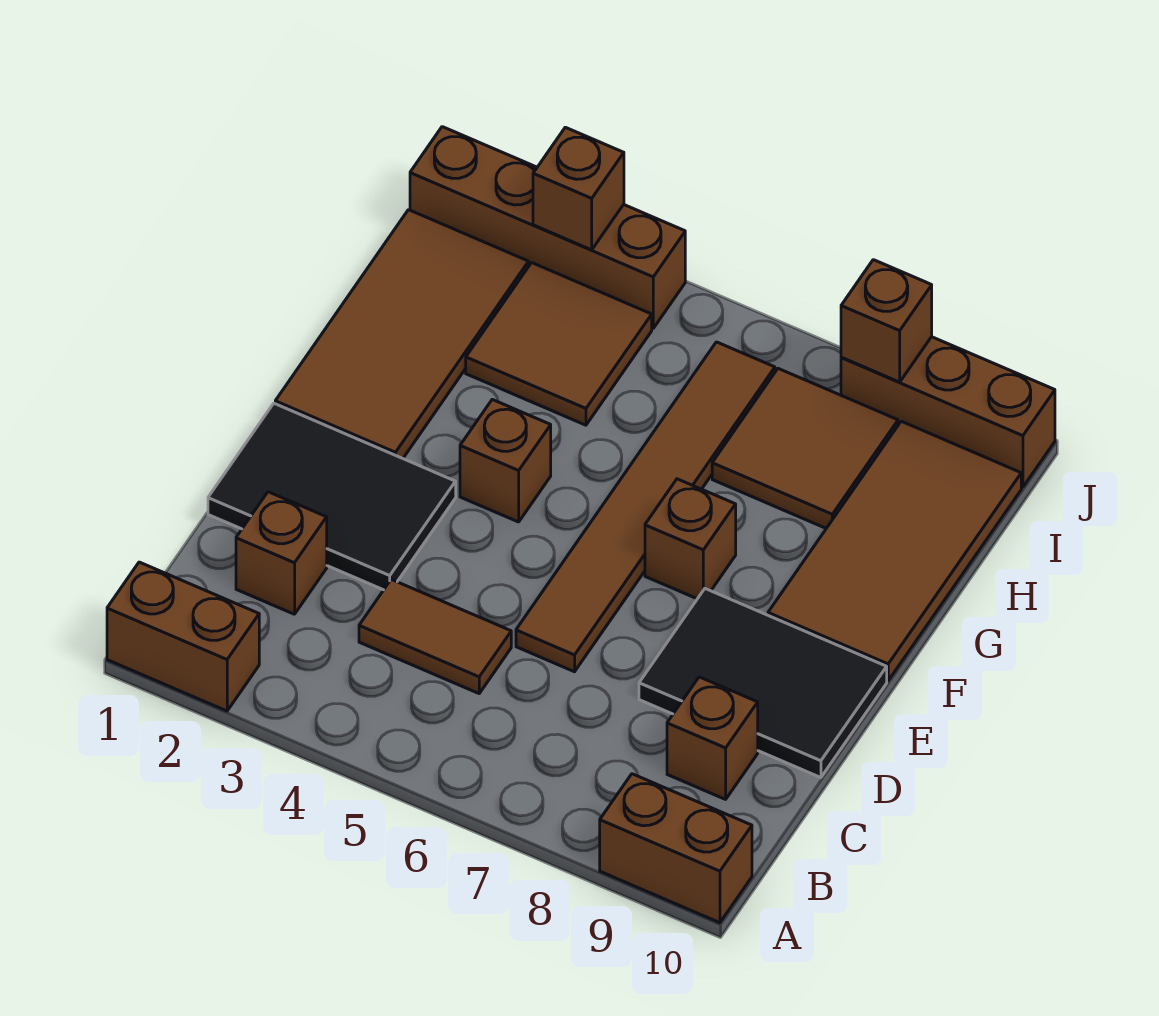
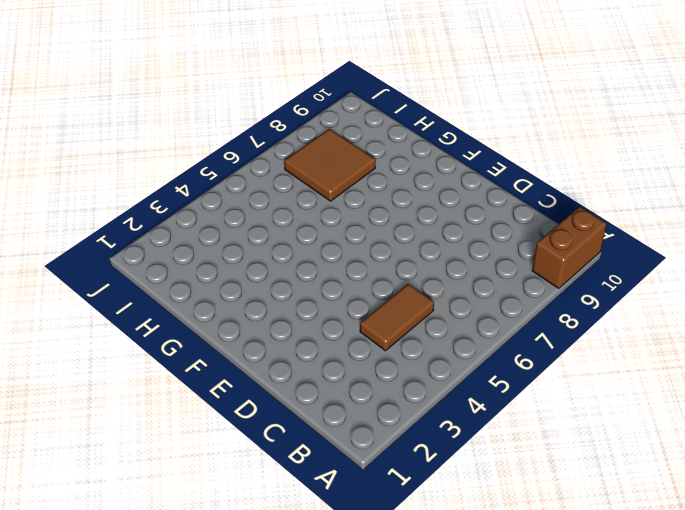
none -> brown 1x2 brick [107,562,259,711]
none -> brown 1x1 brick [236,492,327,614]
none -> brown 1x1 brick [667,677,758,799]

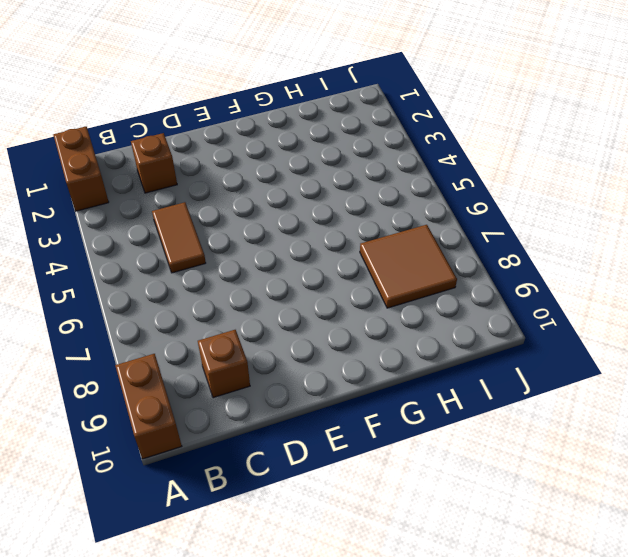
none -> black 2x3 tile [208,404,456,590]
none -> brown 1x6 tile [516,342,775,672]
none -> black 2x3 tile [639,589,887,778]

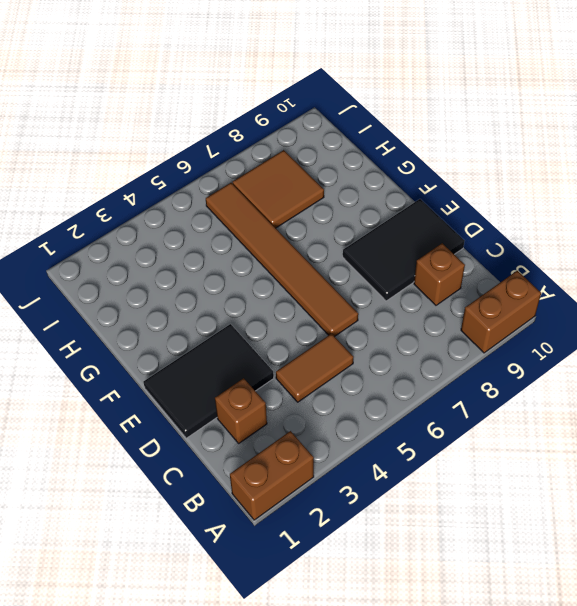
none -> brown 2x4 tile [275,210,529,458]
none -> brown 1x1 brick [460,400,551,522]
none -> brown 1x1 brick [645,479,736,599]

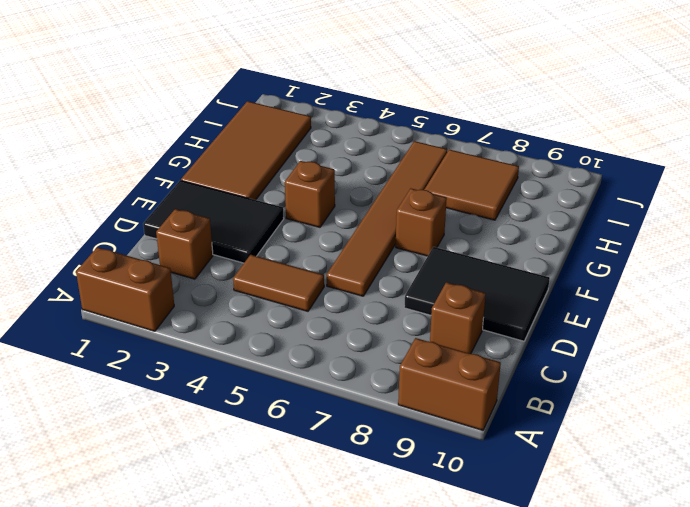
none -> brown 2x4 tile [768,421,1021,681]
none -> brown 2x2 tile [466,263,652,425]
none -> brown 1x4 brick [410,127,685,328]

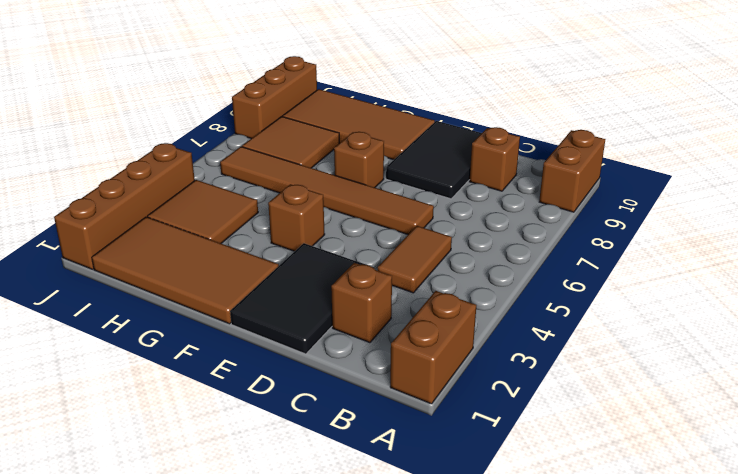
none -> brown 1x1 brick [533,127,624,250]
none -> brown 1x1 brick [841,260,932,382]

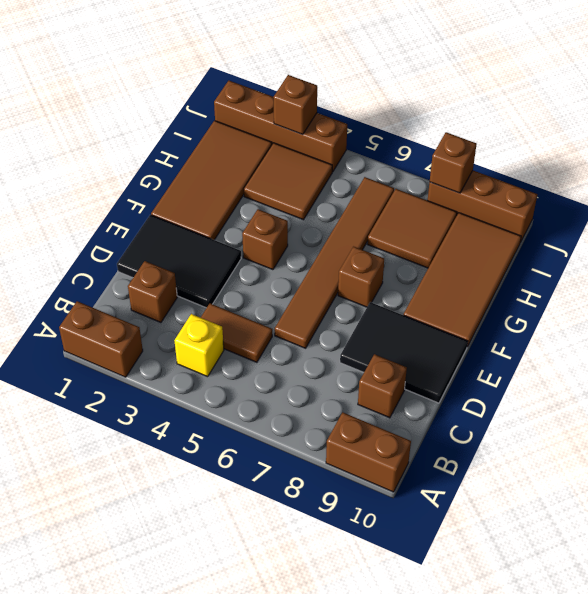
yellow 1x1 brick [174,314,224,377] -> none

